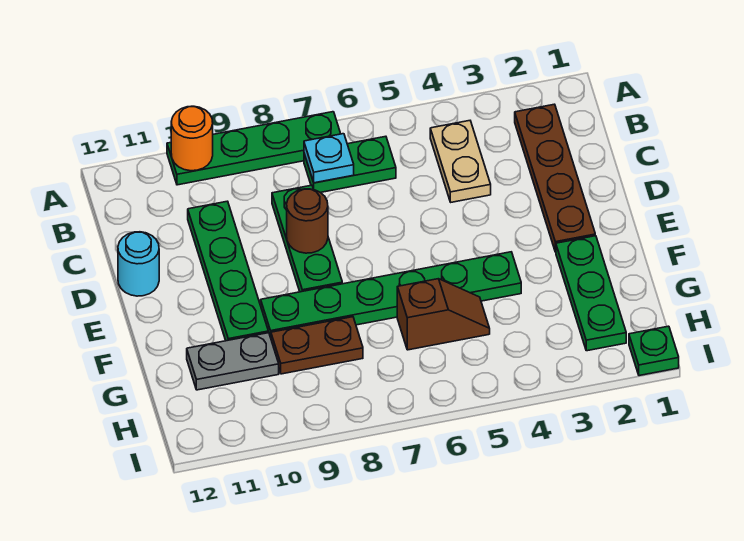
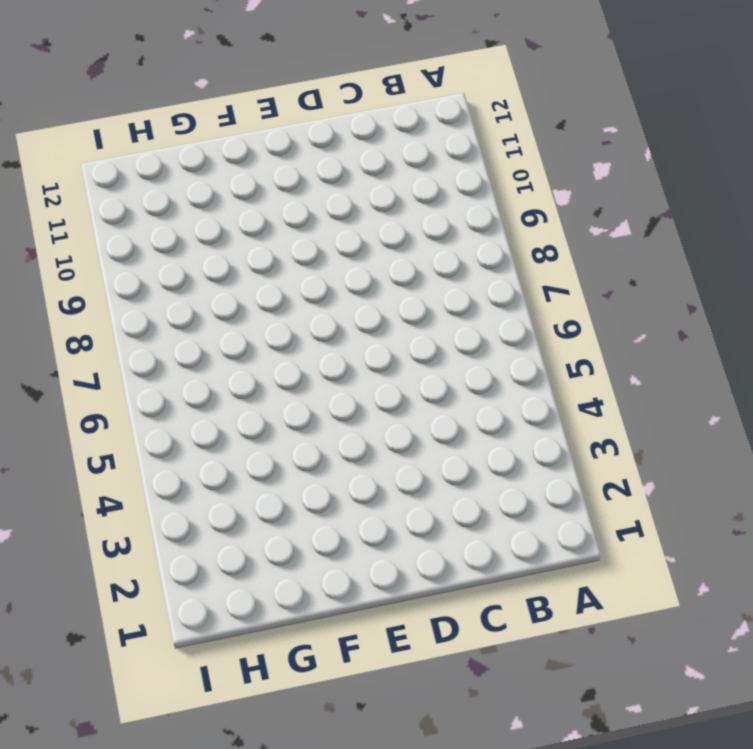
none -> green 1x4 plate [167,112,341,185]
none -> brown 1x4 plate [515,104,595,252]
none -> tan 1x2 plate [430,121,491,202]

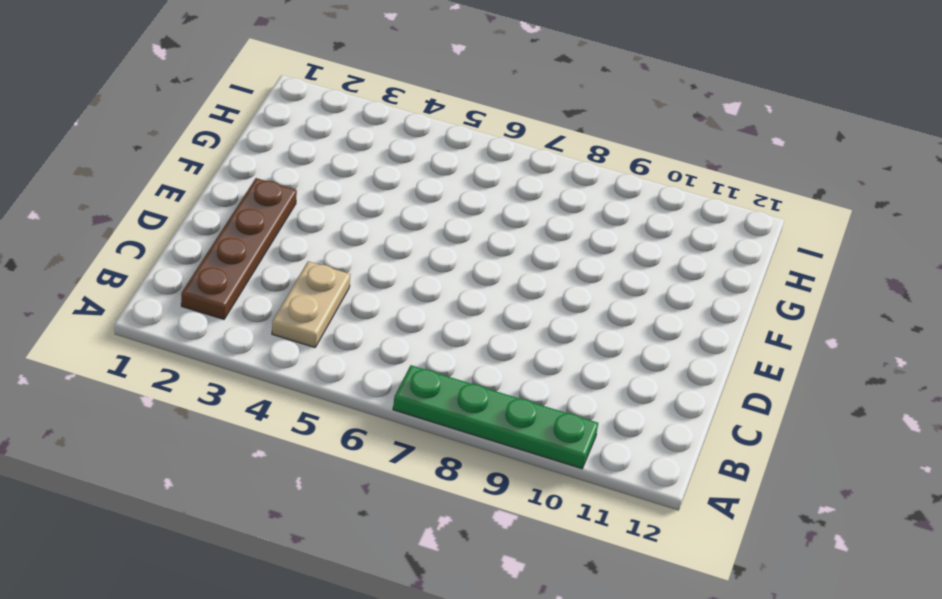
none -> green 1x2 plate [304,136,396,193]
none -> green 1x3 plate [272,185,342,292]
none -> green 1x4 plate [188,201,268,341]

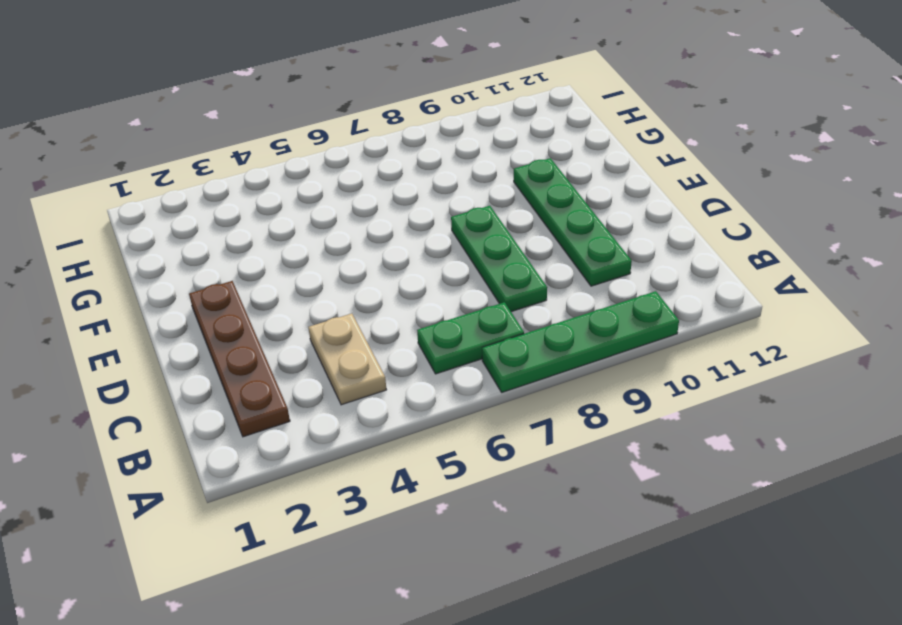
none -> cyan 1x1 round brick [118,232,159,296]
none -> green 1x3 plate [556,236,626,351]
none -> green 1x6 plate [261,252,521,338]

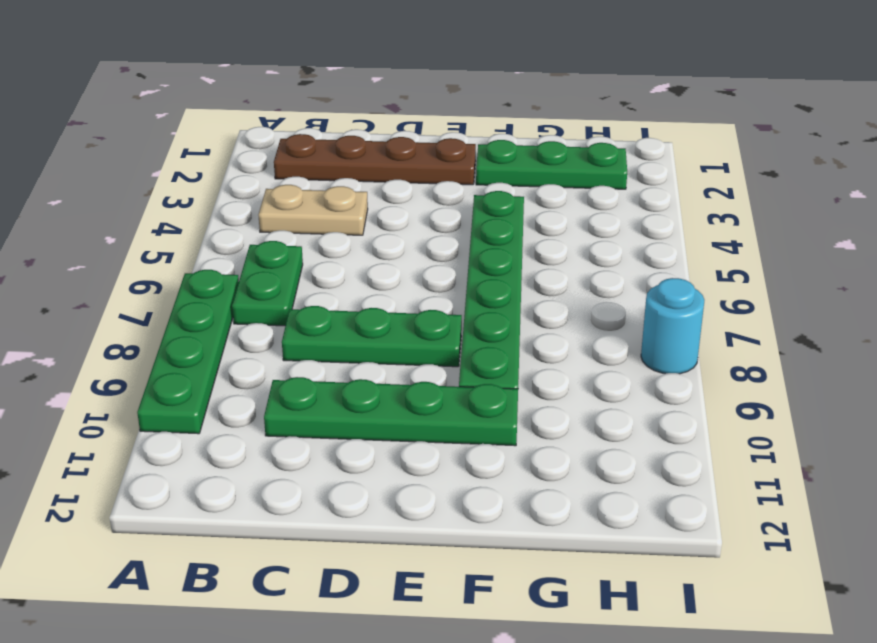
cyan 1x1 round brick [641,278,704,374] -> cyan 1x1 round brick moved to [118,232,159,296]
none -> brown 1x2 slope [397,279,490,350]
none -> brown 1x2 plate [271,317,363,374]
none -> grey 1x2 plate [187,333,279,390]

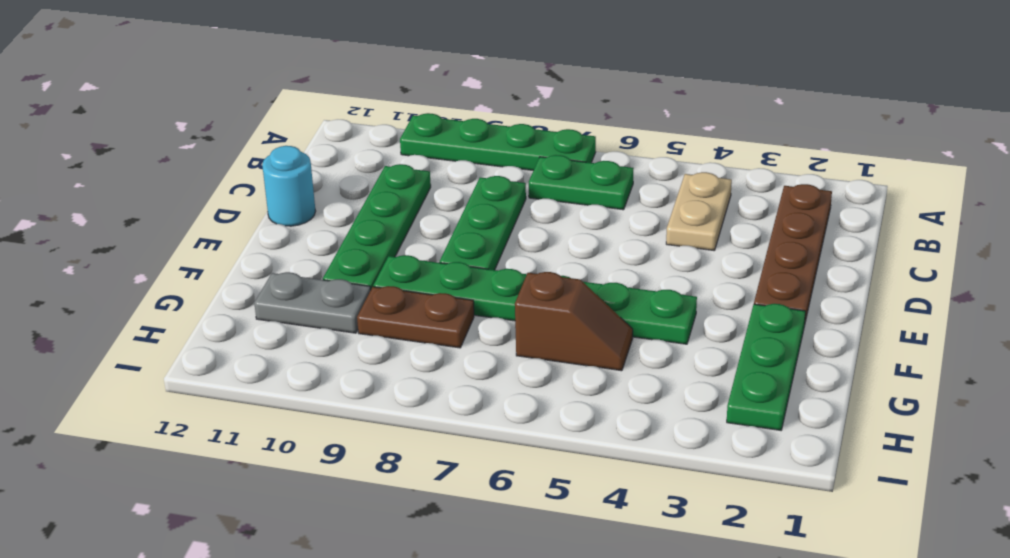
none -> green 1x1 plate [629,326,679,376]
none -> orange 1x1 round brick [171,106,213,171]
none -> cyan 1x1 plate [304,134,354,183]

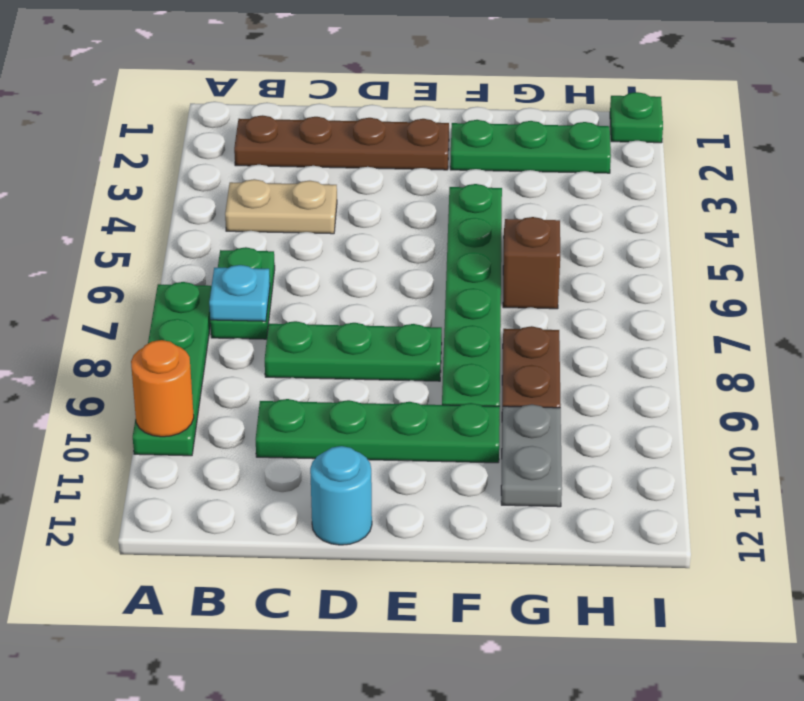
none -> brown 1x1 round brick [287,189,328,253]

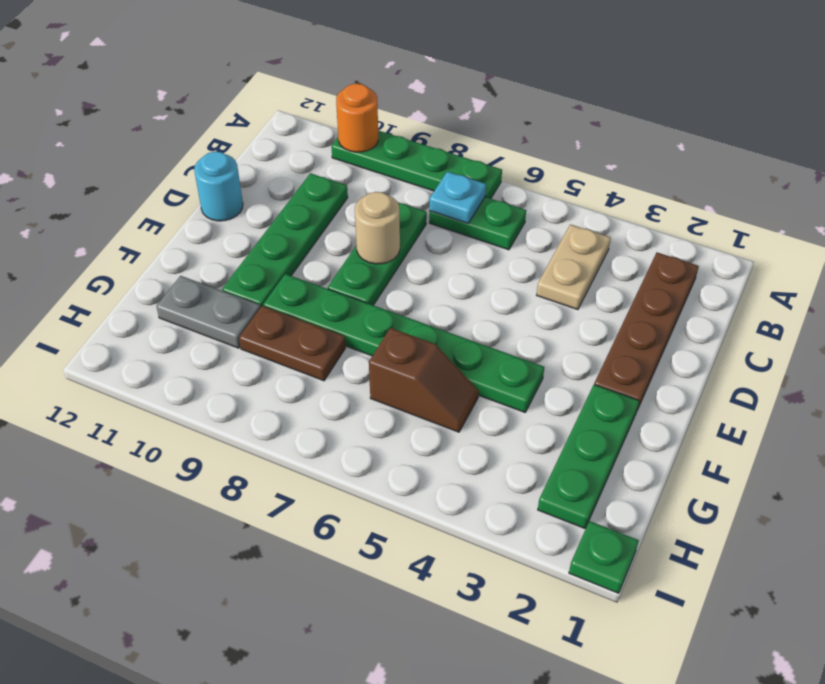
tan 1x1 round brick [355,192,400,264] -> brown 1x1 round brick [287,189,328,253]

